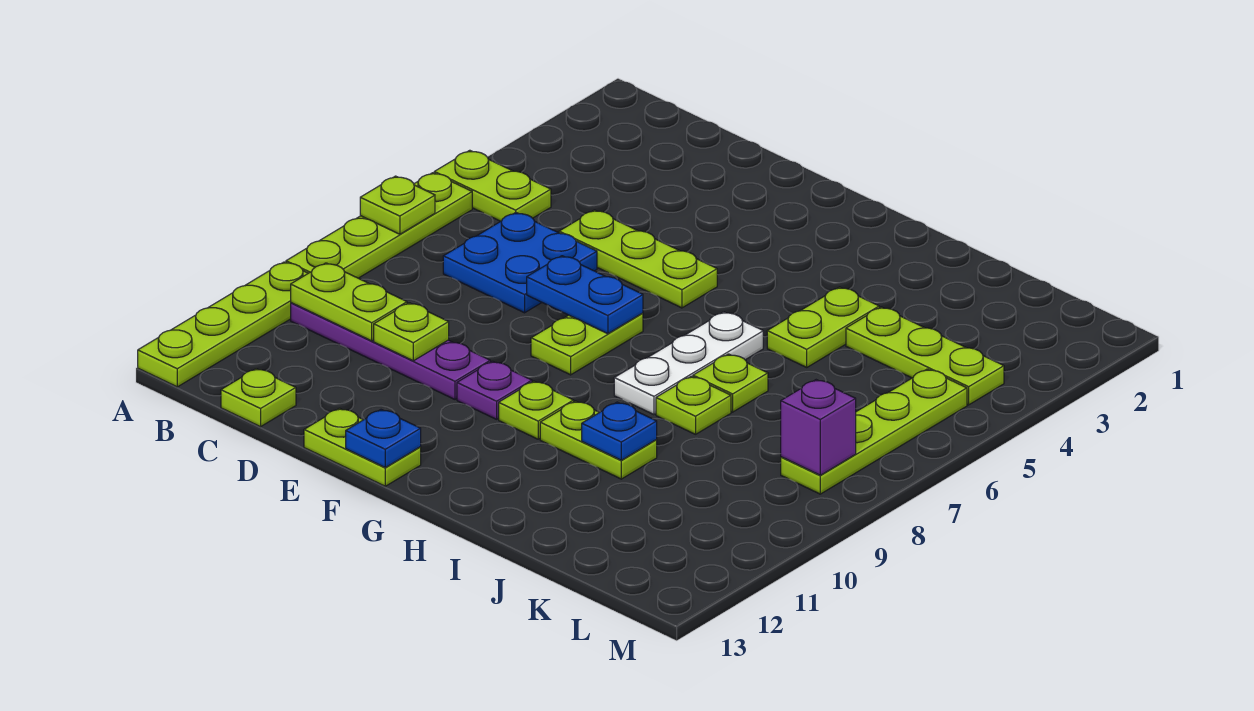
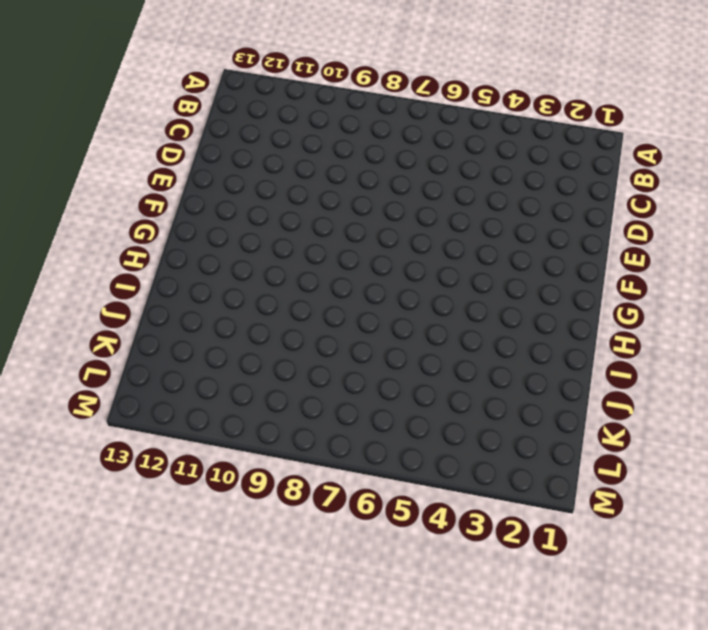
none -> lime 1x2 plate [434,150,551,221]
none -> lime 1x4 plate [286,173,472,278]
none -> lime 1x4 plate [138,262,308,387]

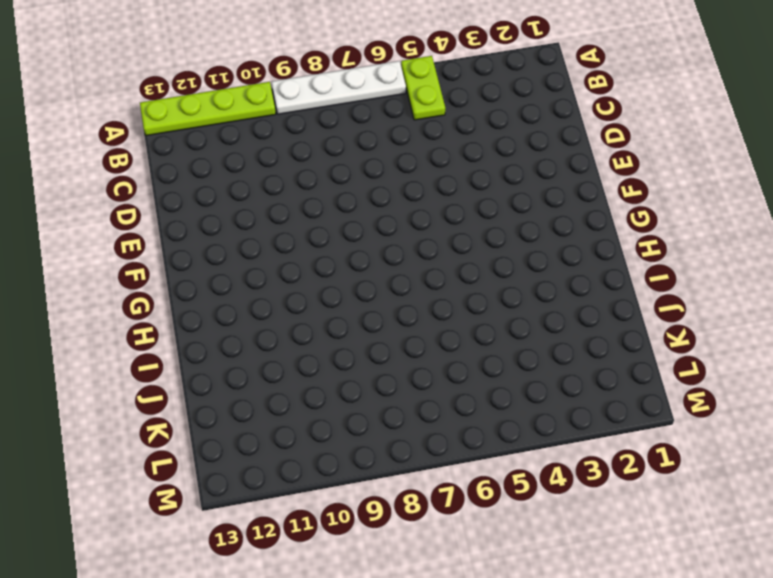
white 1x4 plate [272,61,406,114] -> lime 1x4 plate [286,173,472,278]
none -> purple 1x4 plate [291,303,490,399]
none -> blue 2x2 plate [443,213,597,313]
none -> lime 1x1 plate [221,369,296,427]

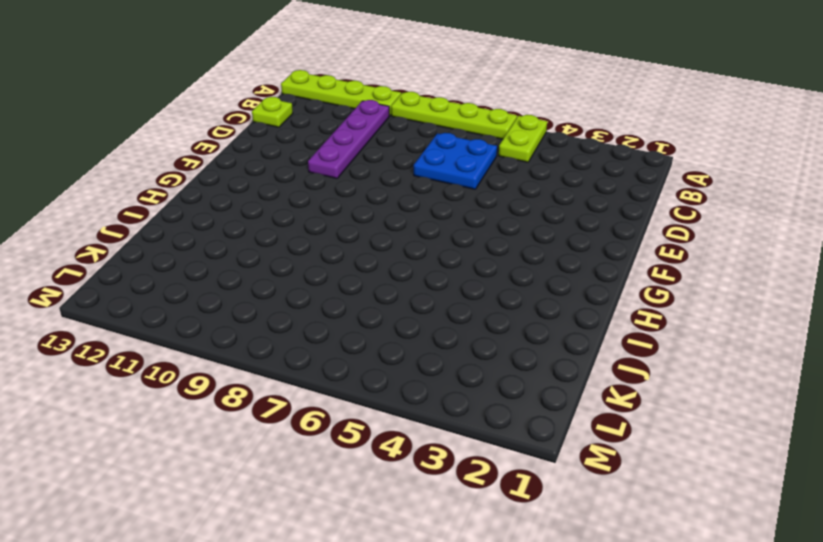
none -> lime 1x3 plate [559,210,717,308]
none -> lime 1x2 plate [304,408,421,486]
none -> lime 1x2 plate [531,313,643,375]

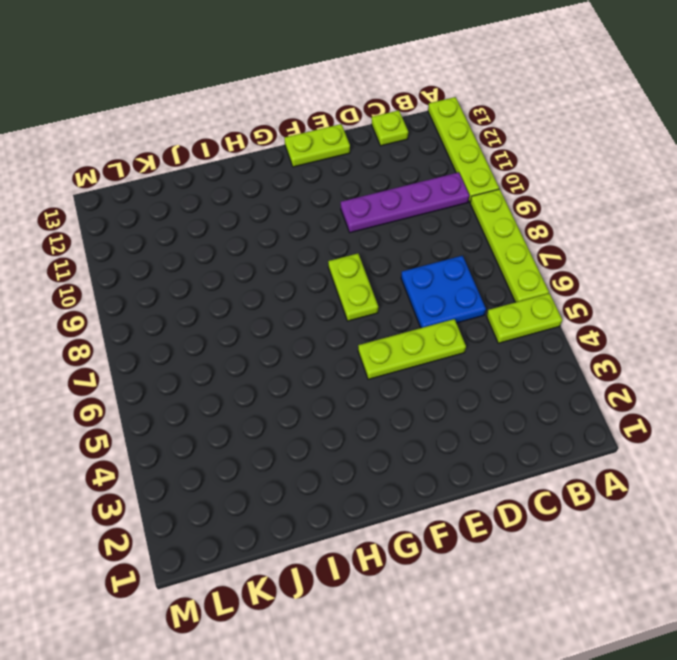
none -> purple 1x1 plate [457,361,532,419]
none -> lime 1x1 plate [499,381,574,439]
none -> white 1x3 plate [614,312,763,415]

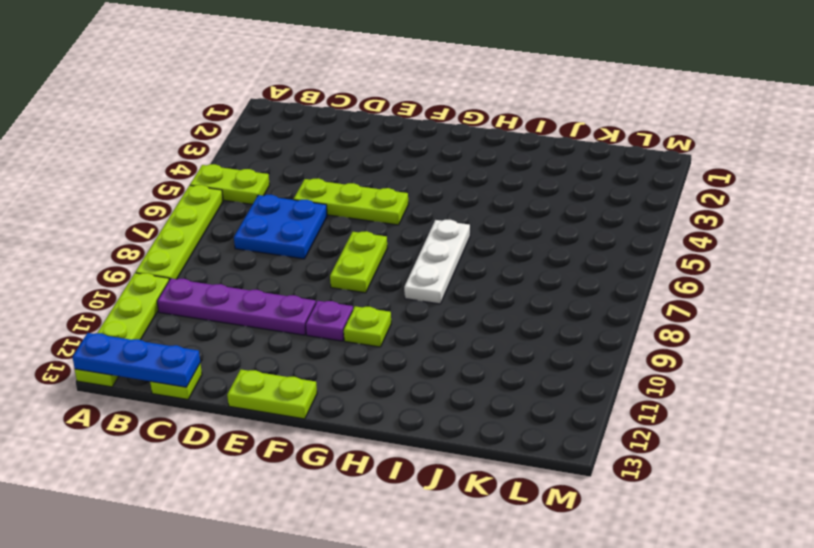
blue 1x3 plate [73,333,200,387] -> none
none -> lime 1x2 plate [540,401,657,479]
none -> lime 1x2 plate [767,287,879,367]
none -> lime 1x1 plate [693,354,768,412]

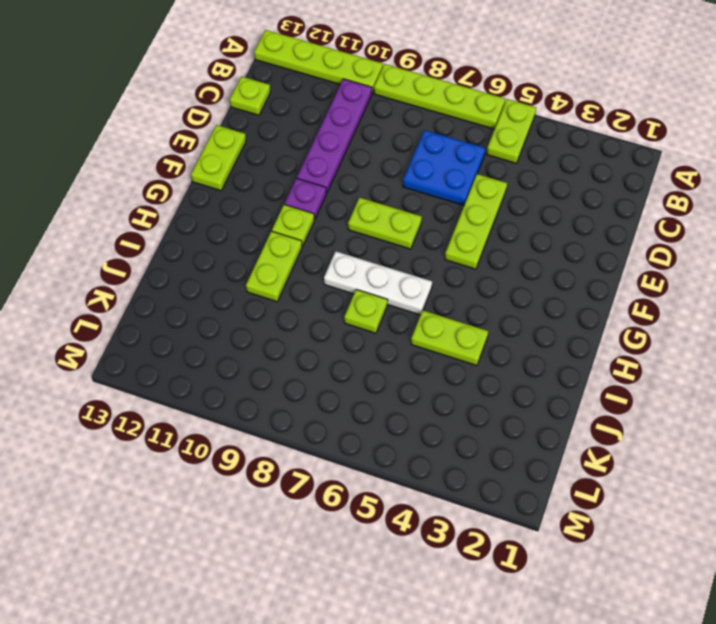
none -> lime 1x1 plate [656,376,731,434]
none -> lime 1x3 plate [846,307,1004,405]
none -> lime 1x4 plate [781,369,967,494]

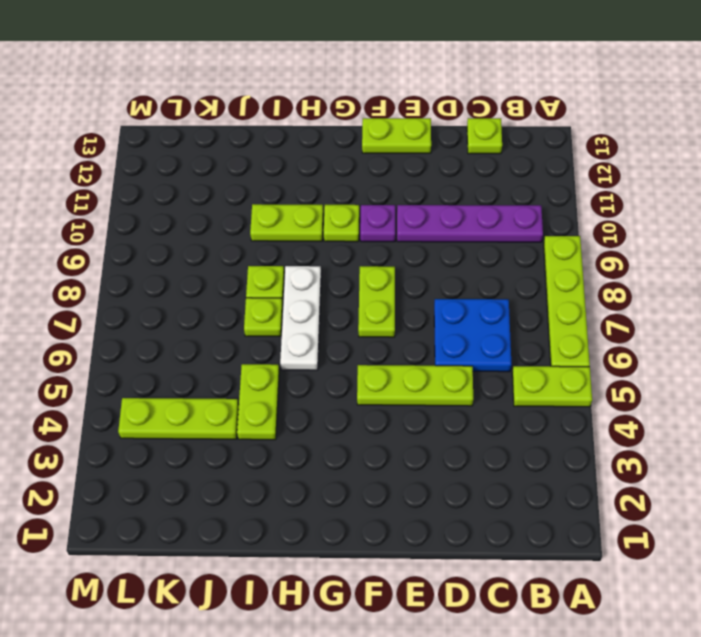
none -> lime 1x4 plate [138,262,308,387]
none -> lime 1x4 plate [781,369,967,494]
none -> lime 1x1 plate [360,176,435,234]

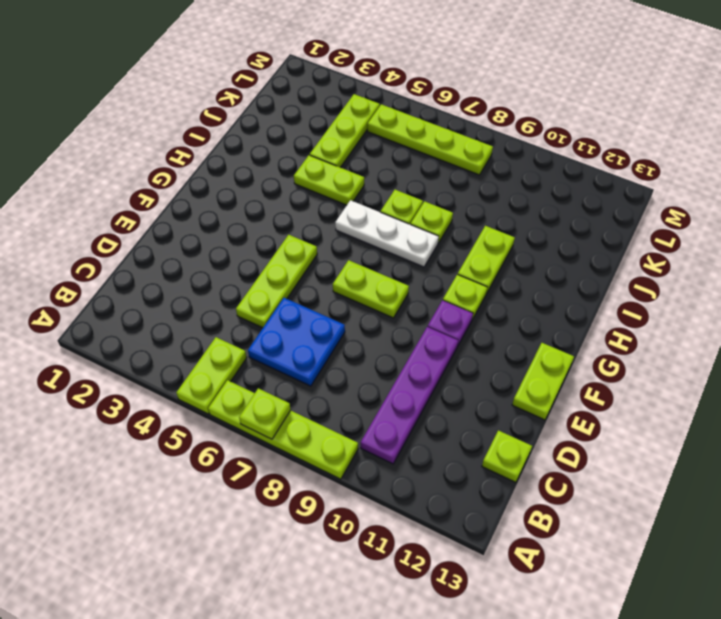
none -> lime 1x4 plate [138,262,308,387]
none -> lime 1x2 plate [291,263,407,341]
none -> lime 1x1 plate [374,303,449,361]

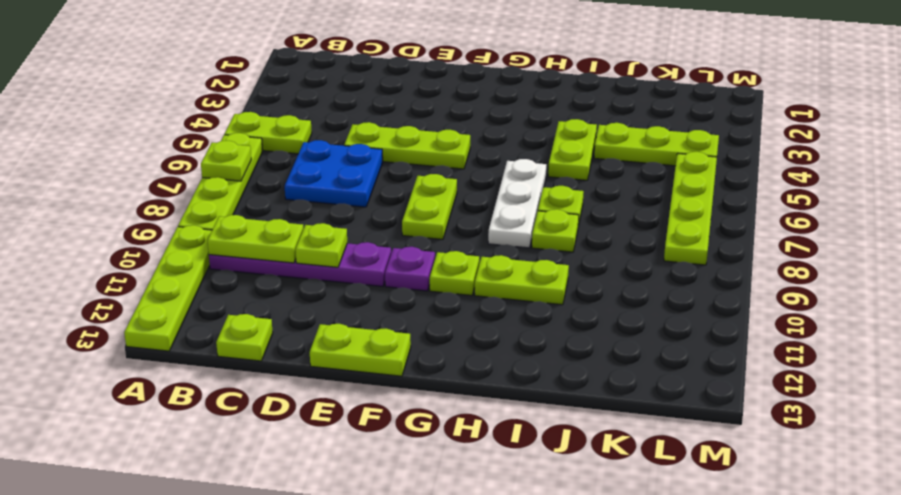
none -> blue 1x2 plate [527,256,643,334]
none -> blue 1x1 plate [346,410,421,467]
none -> blue 1x1 plate [582,402,657,460]

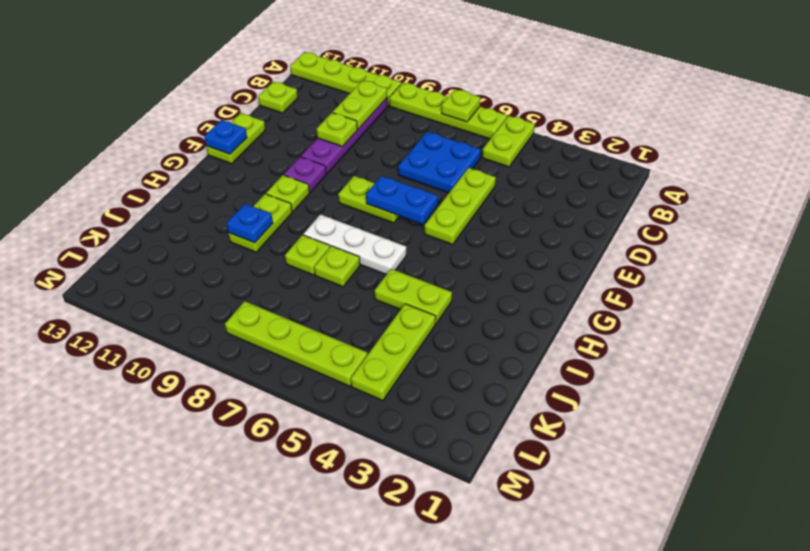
blue 1x2 plate [366,176,438,224] -> blue 1x2 plate turned to [527,256,643,334]
none -> purple 1x1 brick [781,380,856,475]

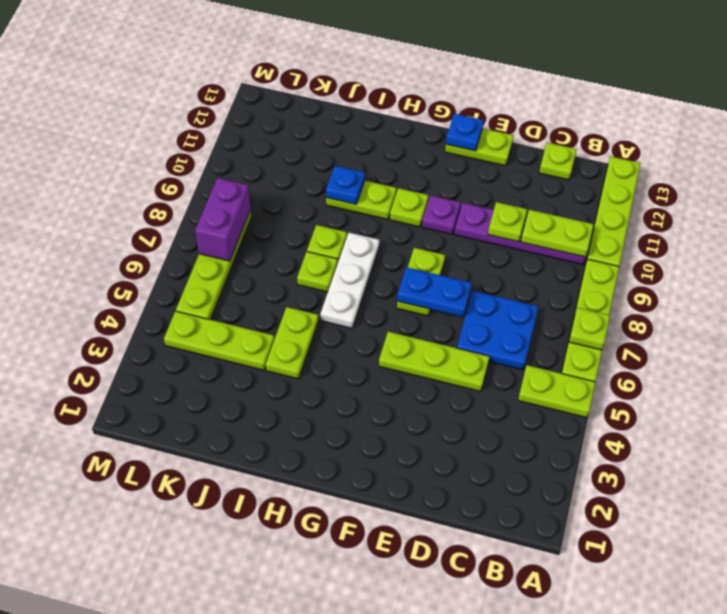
purple 1x2 brick [195,178,251,261] -> purple 1x1 brick [781,380,856,475]

